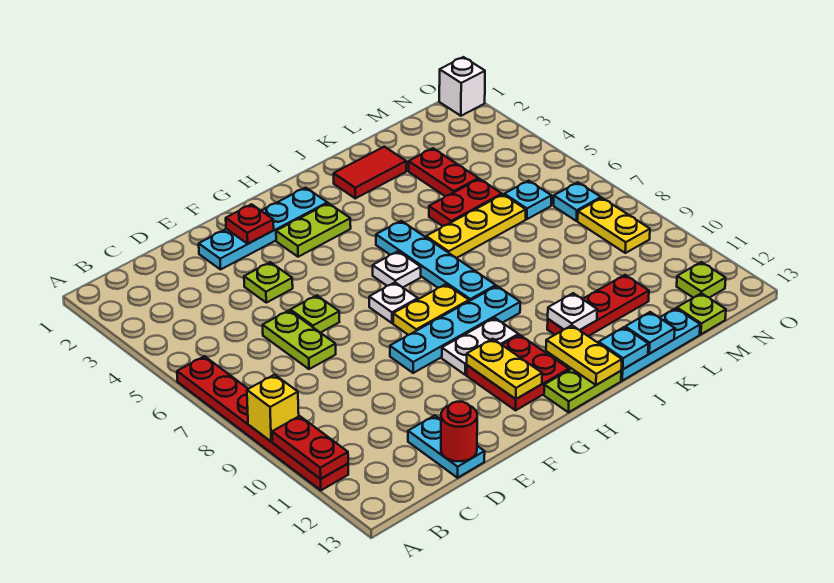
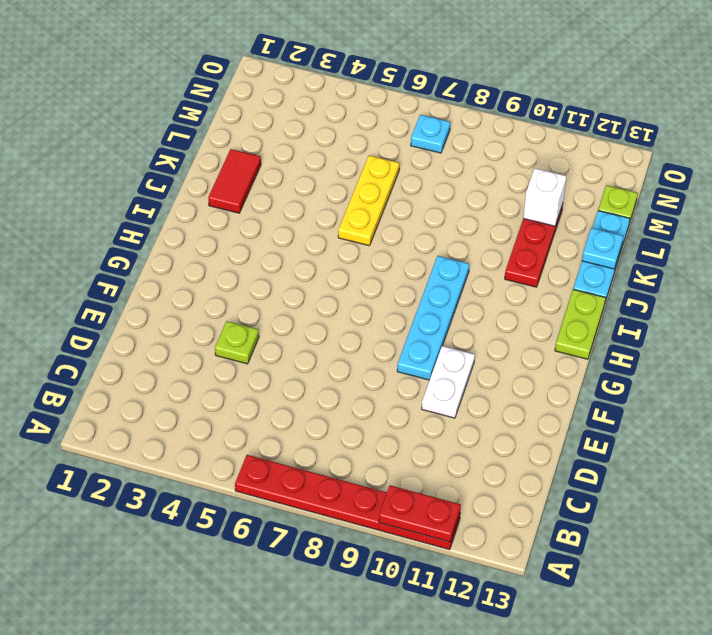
white 1x2 plate [422,346,475,418] -> white 1x2 plate moved to [442,318,518,375]
white 1x1 brick [523,168,566,226] -> white 1x1 brick moved to [439,57,485,116]
none -> lime 1x2 plate [263,310,336,369]
none -> cyan 1x2 plate [408,415,485,478]
none -> cyan 1x4 plate [199,188,327,269]
none -> lime 1x1 plate [291,295,339,333]

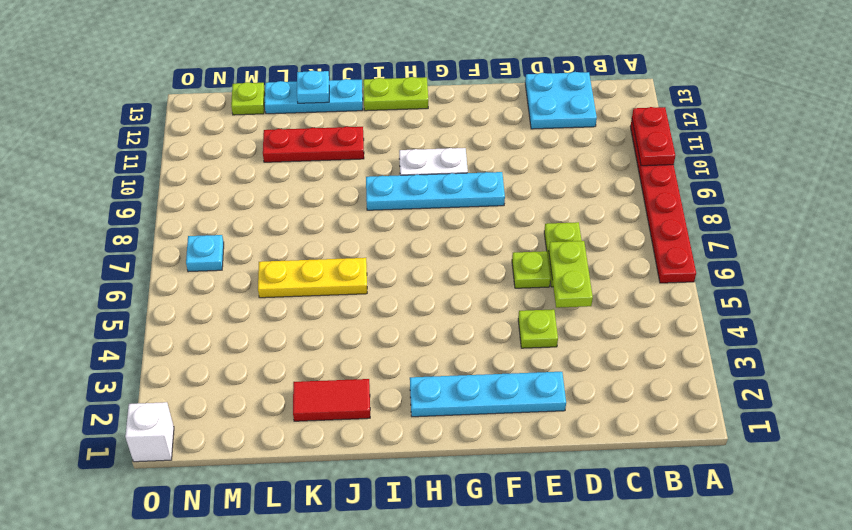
cyan 2x2 plate [525,72,597,129] -> cyan 1x2 plate [408,415,485,478]
lime 1x2 plate [549,241,593,308] -> lime 1x2 plate turned to [276,203,351,257]
none -> white 1x1 plate [369,282,418,323]
none -> yellow 1x2 plate [393,284,469,335]
none -> red 2x2 plate [467,335,569,410]
none -> white 1x1 plate [373,251,421,287]

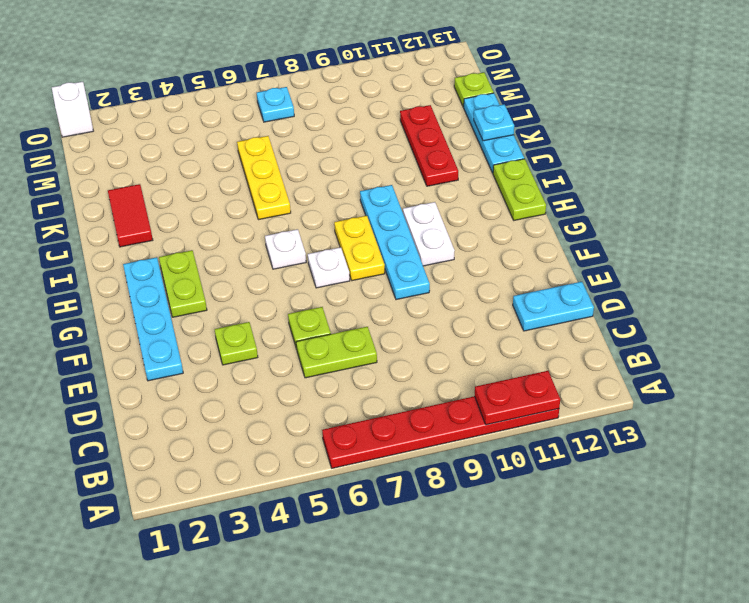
none -> red 2x2 plate [467,335,569,410]
none -> cyan 1x4 plate [376,221,496,301]
none -> red 1x2 plate [429,179,502,226]
none -> red 1x2 plate [409,148,478,196]

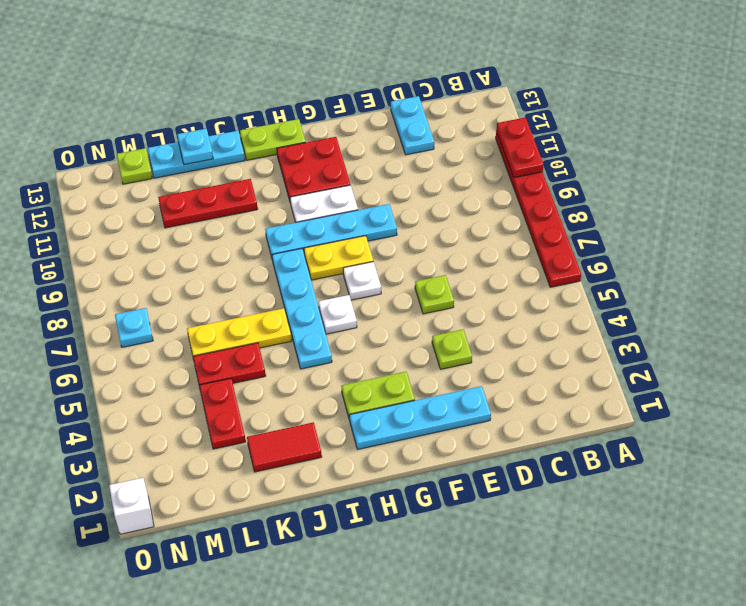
none -> lime 1x2 plate [263,310,336,369]
none -> cyan 1x1 plate [504,181,551,219]
none -> yellow 1x2 plate [578,198,650,253]
none -> lime 1x1 plate [677,262,726,298]

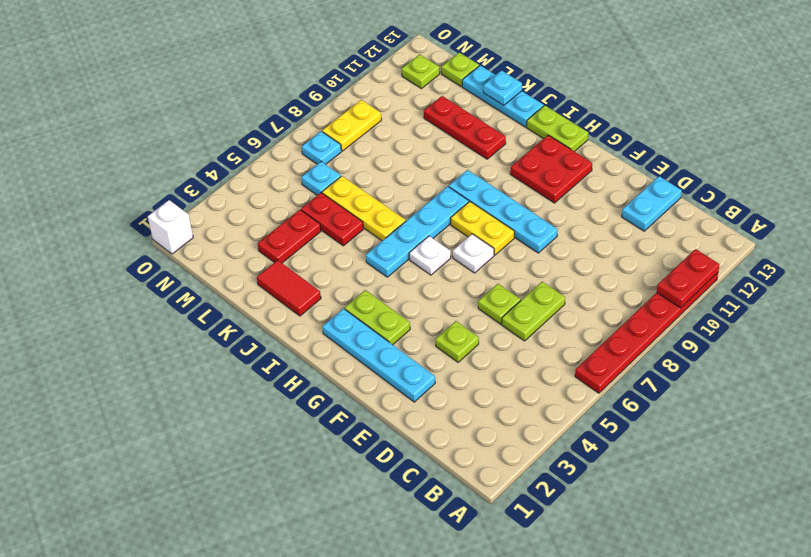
none -> white 1x2 plate [442,318,518,375]
none -> yellow 1x1 brick [247,375,299,441]
none -> red 1x1 round brick [441,402,477,461]
none -> red 1x1 plate [226,204,274,244]

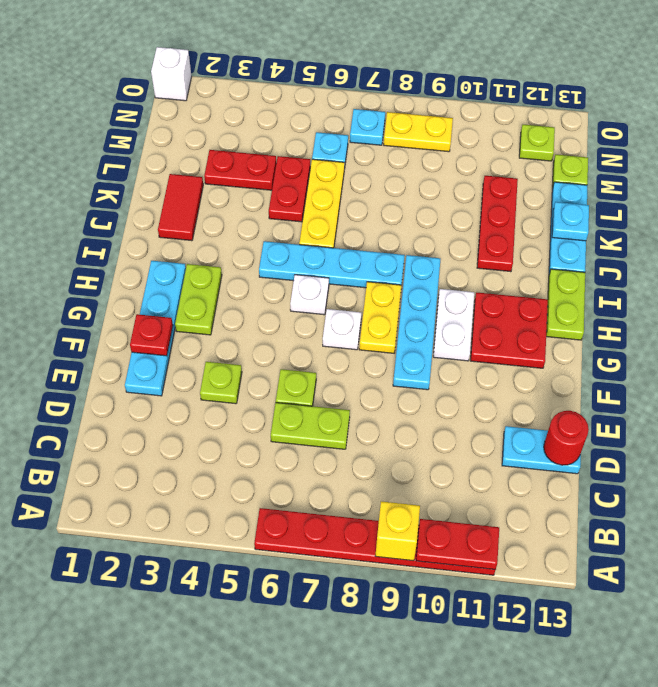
none -> yellow 1x2 plate [467,339,542,399]
none -> yellow 1x2 plate [546,325,622,385]
none -> white 1x1 plate [548,293,597,330]
none -> cyan 1x1 plate [599,327,648,369]

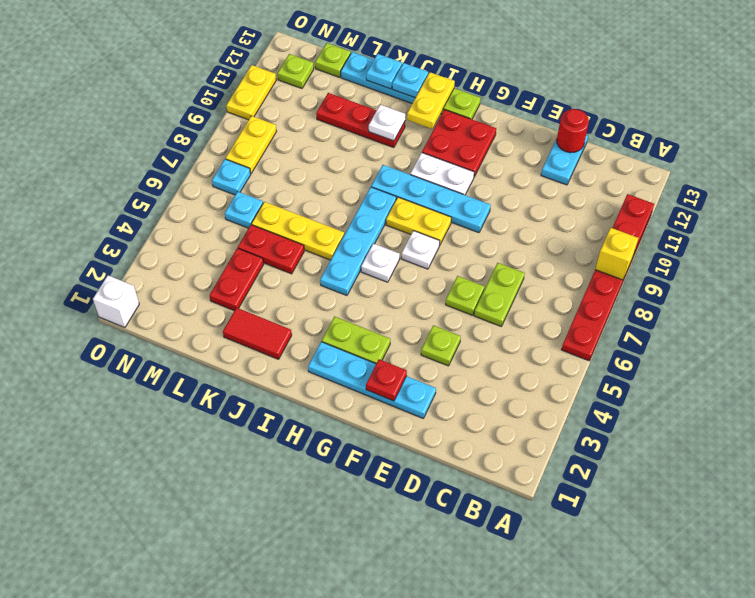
yellow 1x2 plate [226,65,276,120] -> yellow 1x2 plate moved to [467,339,542,399]

